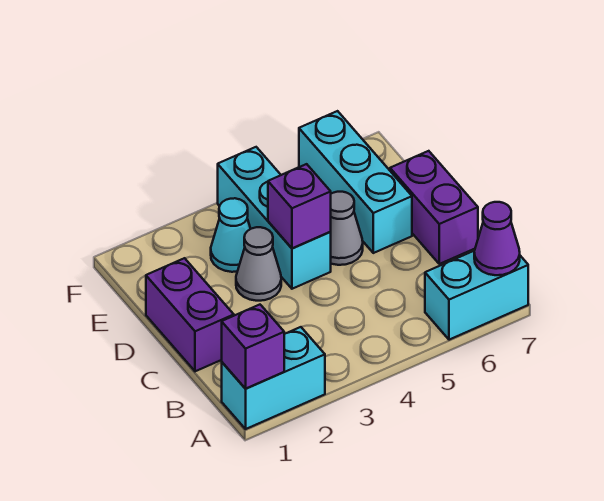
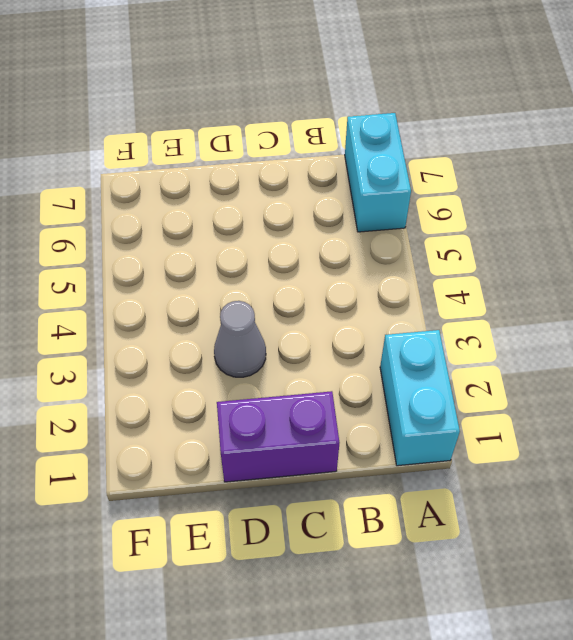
none -> purple 1x2 brick [390,151,478,264]
none -> cyan 1x3 brick [218,147,331,289]
none -> grey 1x1 cone [331,192,363,265]

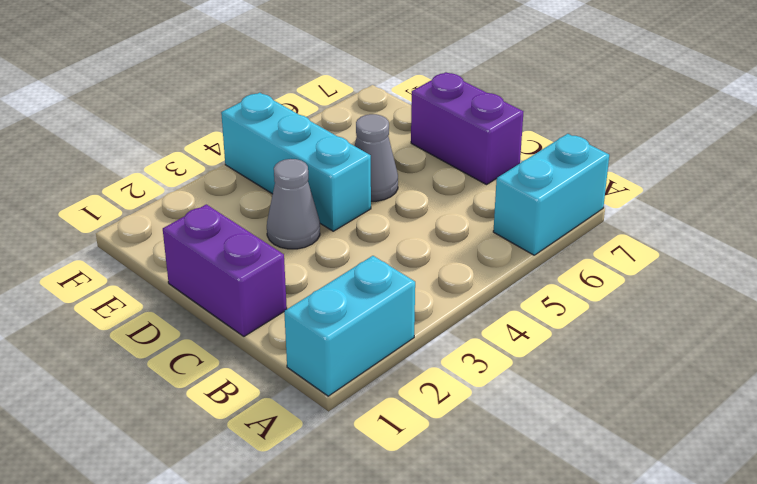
none -> cyan 1x3 brick [299,111,412,253]
none -> cyan 1x1 cone [211,198,251,272]
none -> purple 1x1 brick [222,305,284,389]

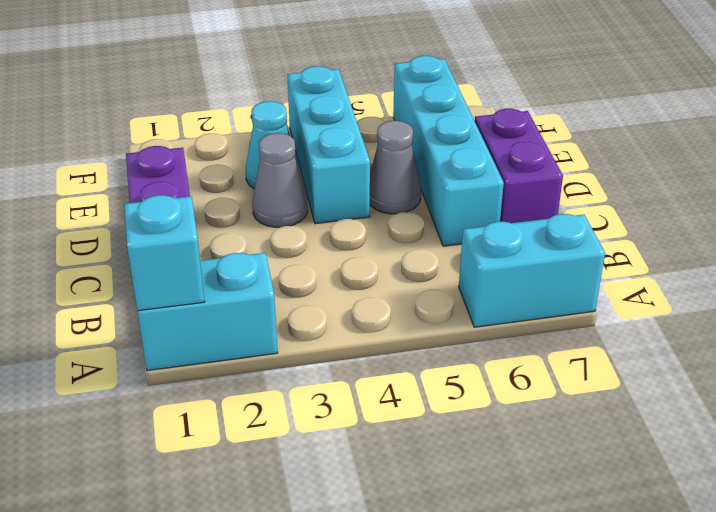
cyan 1x1 brick [124,195,205,311] -> purple 1x1 brick [222,305,284,389]
cyan 1x4 brick [393,56,504,246] -> cyan 1x3 brick [299,111,412,253]
none -> purple 1x1 cone [474,202,520,275]
none -> purple 1x1 brick [268,164,331,248]

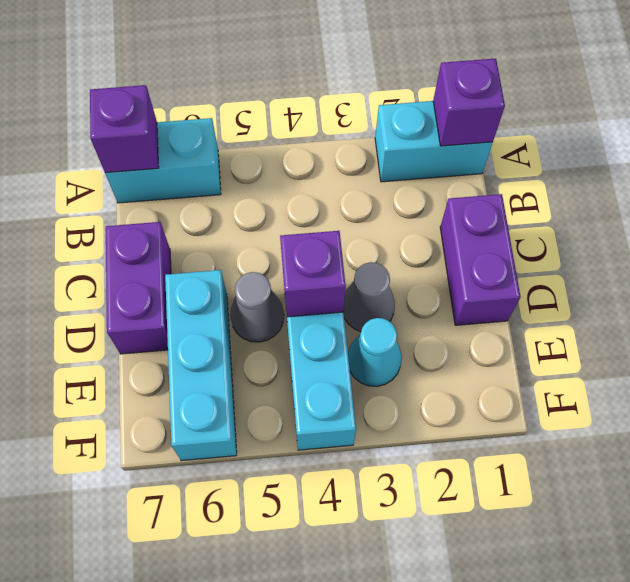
purple 1x1 brick [90,85,159,173] -> purple 1x1 cone [474,202,520,275]

